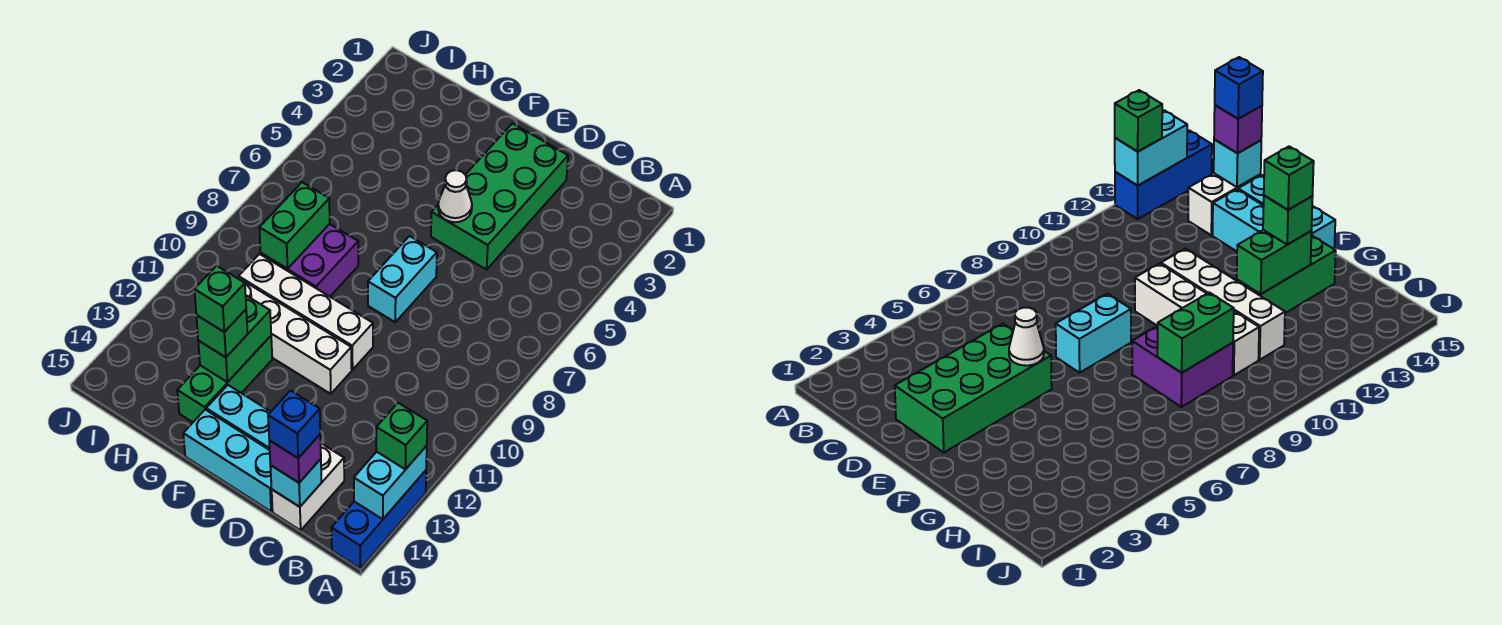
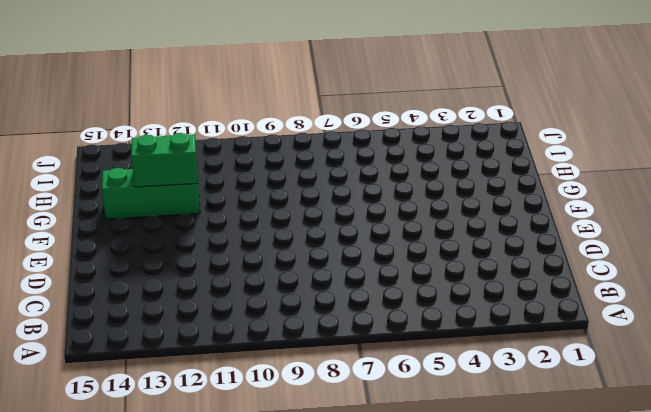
none -> blue 1x3 brick [331,470,426,569]
none -> white 1x2 brick [272,443,344,530]
none -> green 2x4 brick [431,123,568,270]

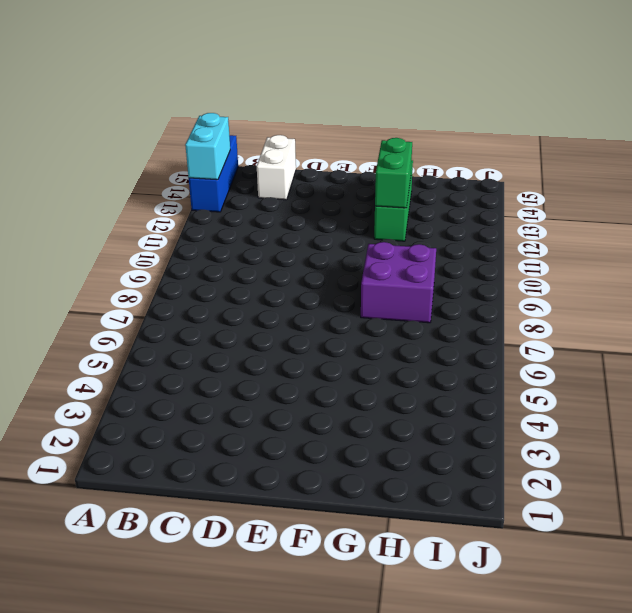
none -> green 2x4 brick [431,123,568,270]
none -> cyan 1x3 brick [206,385,271,450]
none -> cyan 1x3 brick [183,410,272,511]

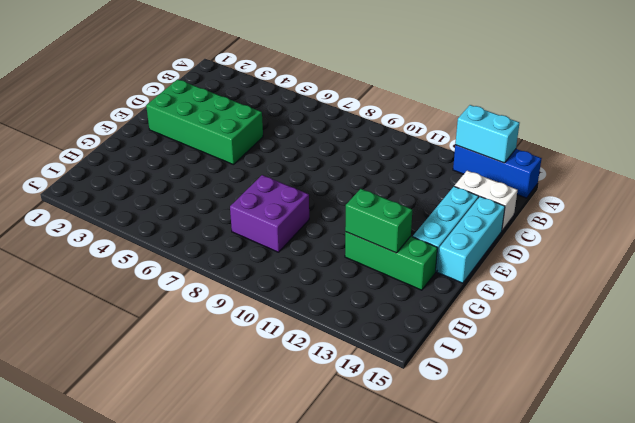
none -> cyan 1x2 brick [368,236,437,322]
none -> white 1x4 brick [239,254,373,370]
none -> white 1x4 brick [237,277,352,394]

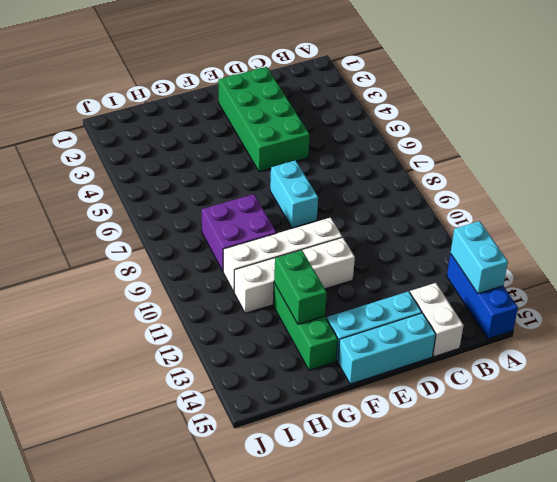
none -> cyan 1x1 brick [270,459,322,507]
none -> white 1x1 cone [438,170,472,222]
none -> green 1x2 brick [259,182,330,269]

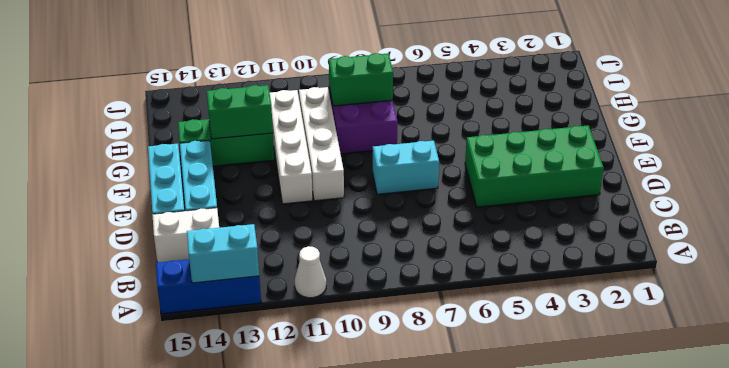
white 1x1 cone [295,246,326,298] -> white 1x1 cone moved to [438,170,472,222]
none -> cyan 1x1 brick [270,459,322,507]
none -> green 1x1 brick [376,403,427,470]
none -> purple 1x1 brick [269,435,321,483]

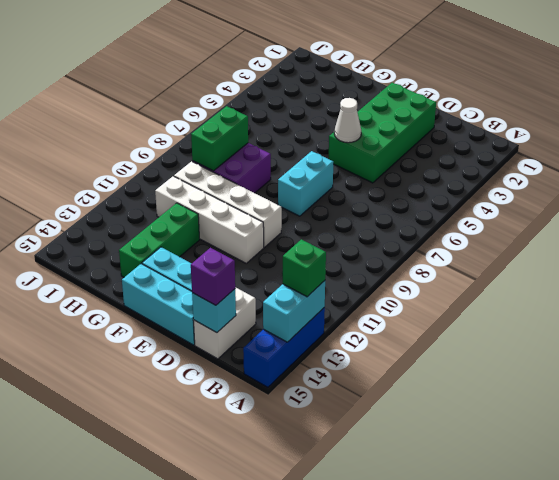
none -> green 1x2 brick [198,296,271,382]
none -> green 1x1 brick [196,310,248,357]
none -> blue 1x1 brick [268,391,320,458]

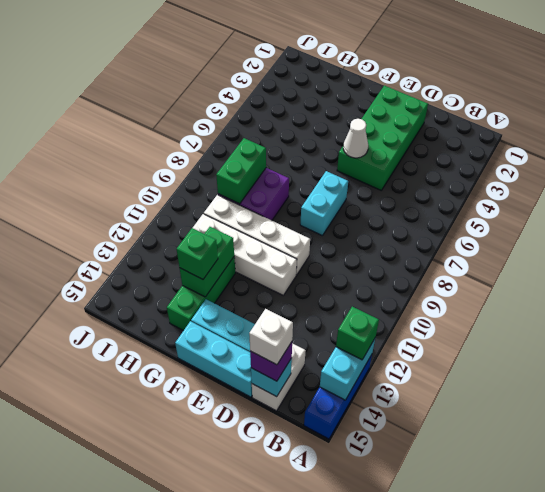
white 1x1 brick [249,309,293,365] -> blue 1x1 brick [268,391,320,458]
none -> green 1x1 brick [194,266,246,332]

